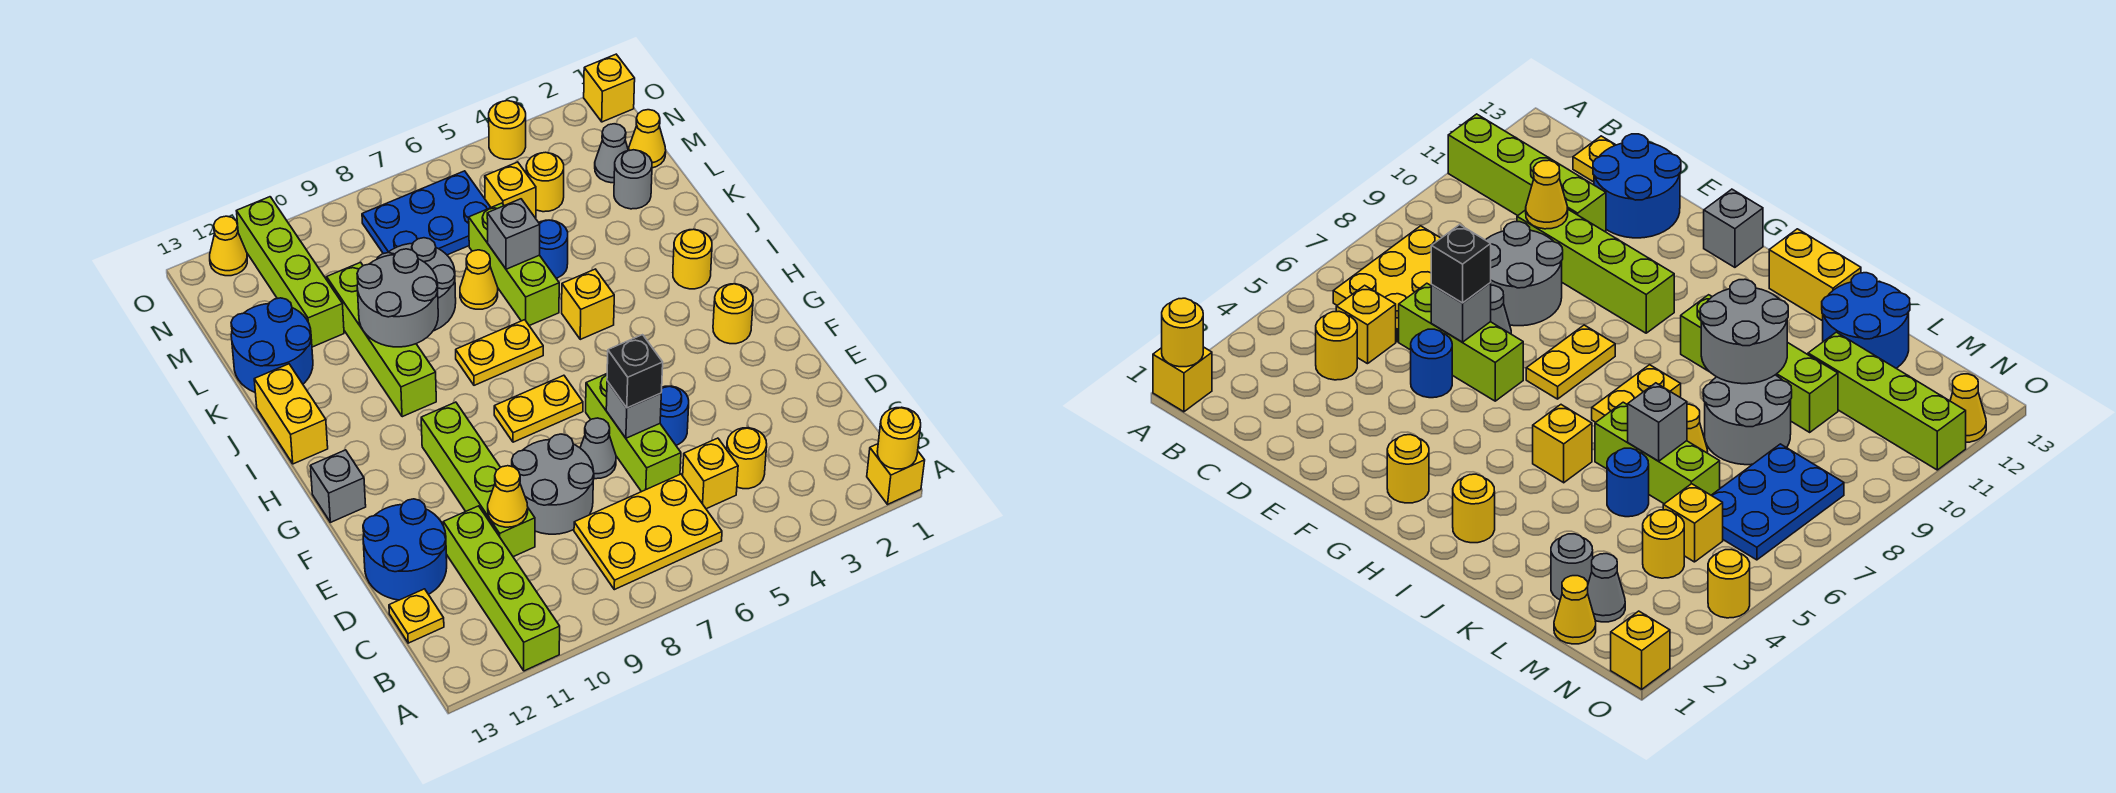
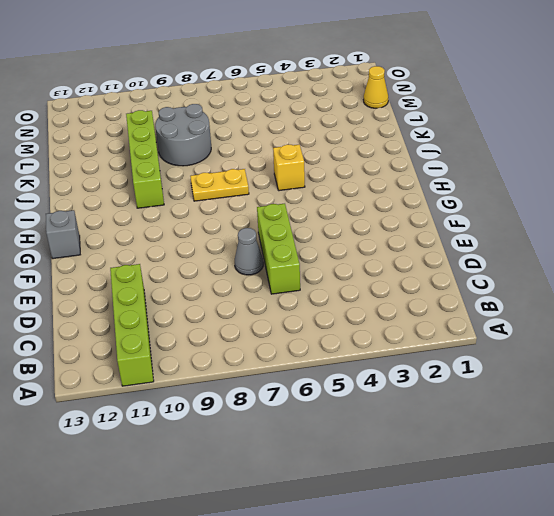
none -> yellow 1x1 brick [867,444,925,504]
none -> yellow 2x3 plate [574,474,722,590]
none -> yellow 1x1 round brick [727,428,767,489]
none -> yellow 1x1 brick [683,438,738,509]

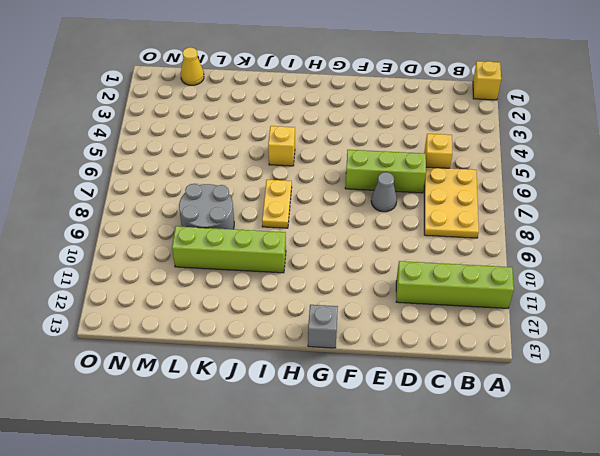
none -> yellow 1x1 round brick [727,428,767,489]
none -> yellow 1x1 plate [389,589,444,643]
none -> grey 2x2 round brick [512,434,594,534]
none -> lime 1x4 brick [421,402,535,557]

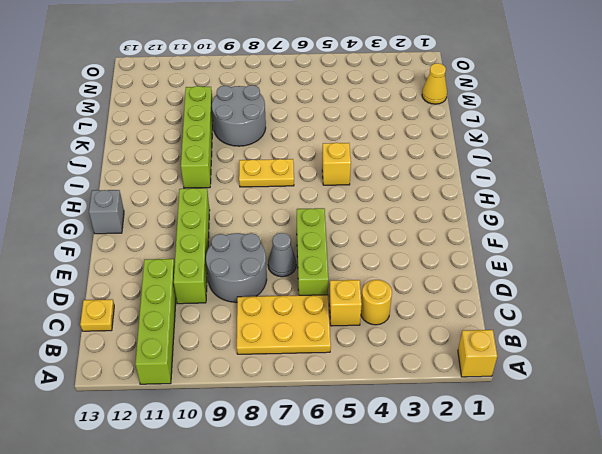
none -> blue 2x2 round brick [363,499,447,600]
none -> blue 1x1 round brick [660,386,689,445]
none -> yellow 1x1 round brick [713,284,753,344]
none -> yellow 1x2 plate [494,375,583,442]

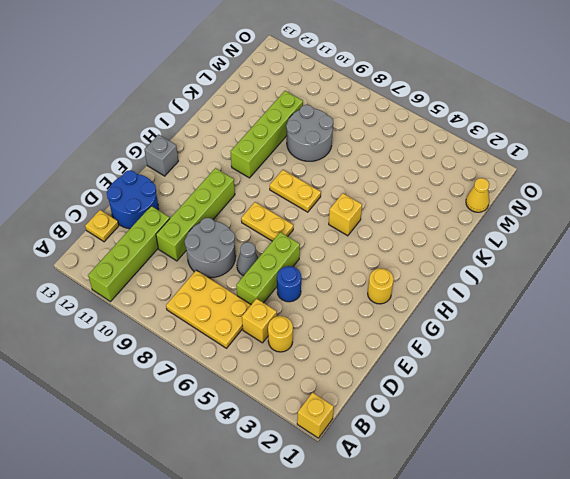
none -> yellow 1x1 round brick [673,229,712,289]
none -> yellow 1x2 brick [254,364,328,464]
none -> lime 1x3 brick [469,203,559,326]
none -> blue 1x1 round brick [539,220,568,278]

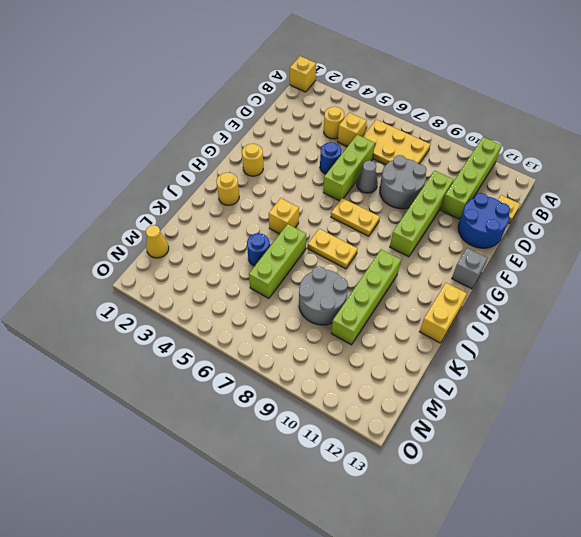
none -> yellow 1x1 cone [460,250,498,309]
none -> blue 2x2 round brick [231,298,313,392]
none -> grey 1x1 round brick [614,150,652,209]
none -> lime 1x4 brick [237,197,344,347]

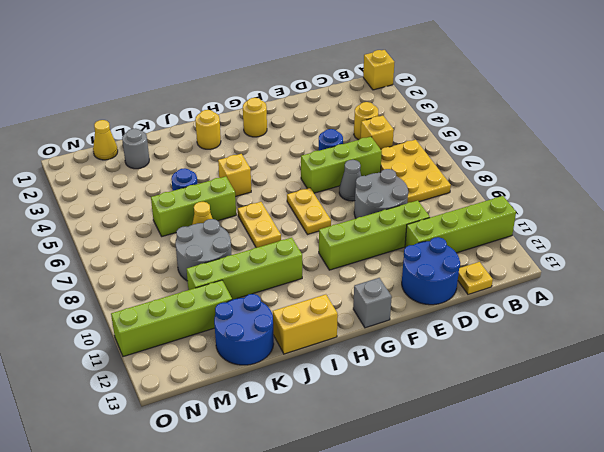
none -> grey 1x1 cone [595,124,628,183]
none -> yellow 1x1 round brick [526,152,564,212]
none -> yellow 1x1 brick [485,162,536,218]
none -> blue 2x3 plate [362,171,491,255]

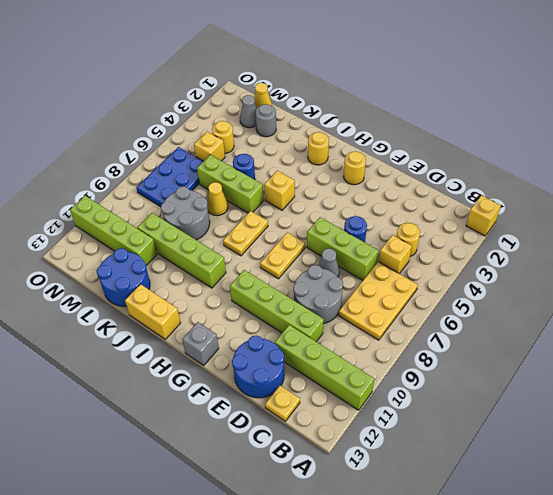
none -> yellow 1x1 brick [584,54,635,122]
none -> yellow 1x1 round brick [489,101,526,159]
none -> yellow 1x1 cone [210,216,247,276]
none -> yellow 1x1 round brick [877,407,921,469]

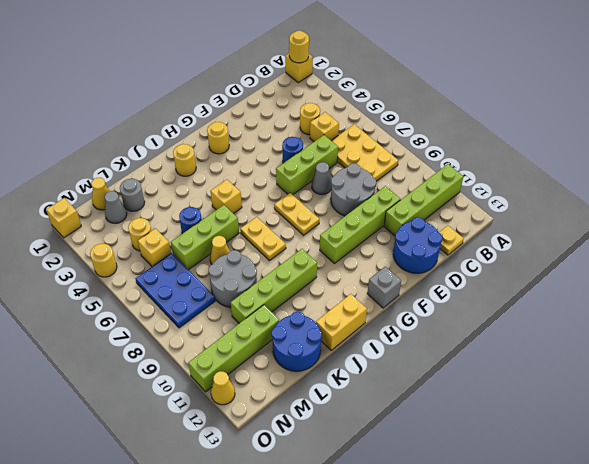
none -> yellow 1x1 cone [488,466,528,527]
none -> grey 1x1 brick [606,381,661,438]
none -> grey 2x2 round brick [357,249,438,347]
none -> grey 1x1 brick [487,199,540,269]

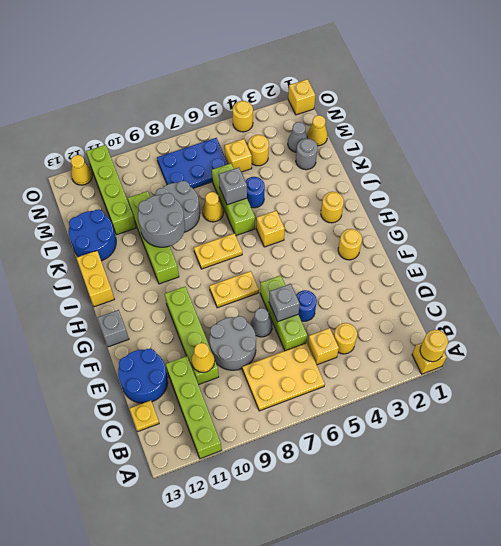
none -> black 1x1 brick [607,335,663,408]

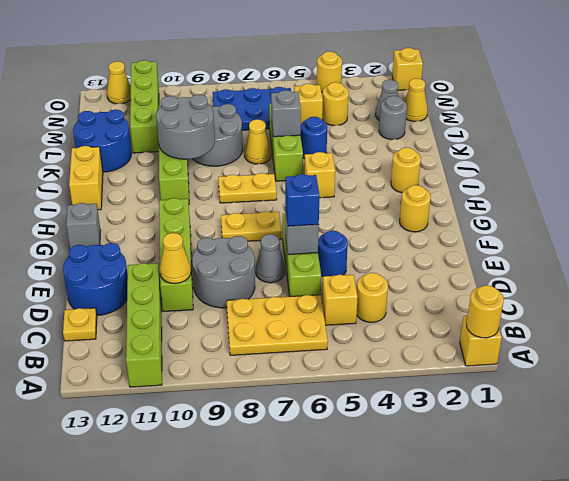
blue 1x1 brick [285,174,319,226] -> black 1x1 brick [607,335,663,408]

